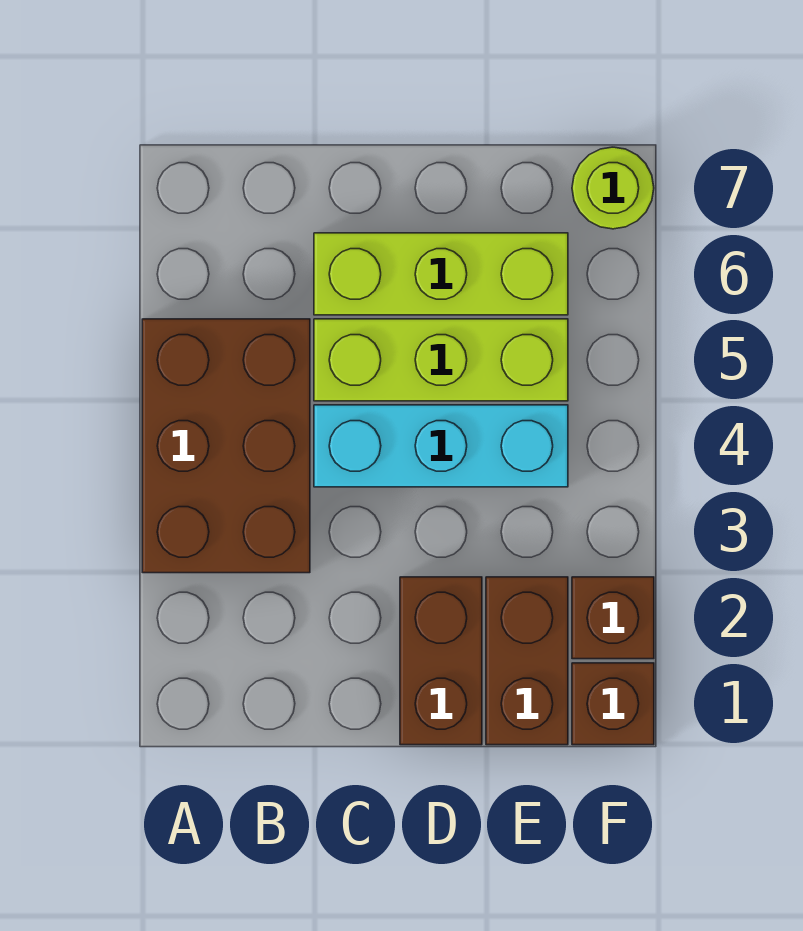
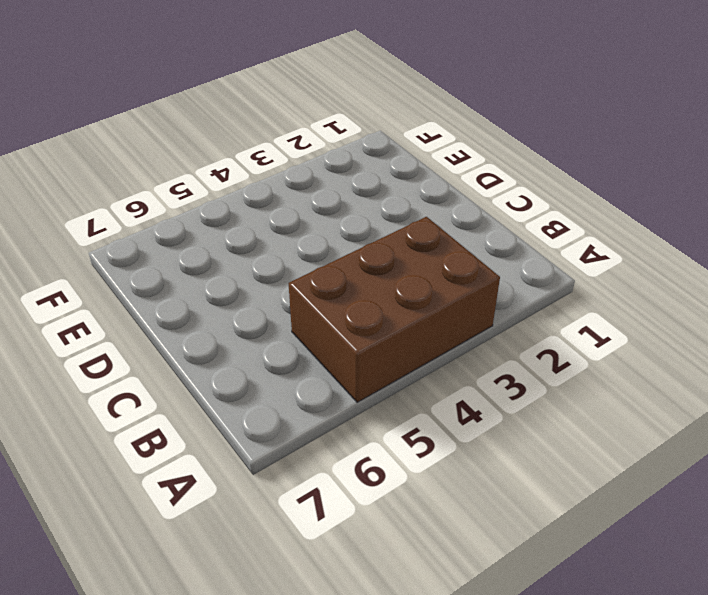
none -> cyan 1x3 brick [314,405,568,487]
none -> lime 1x3 brick [314,319,568,401]

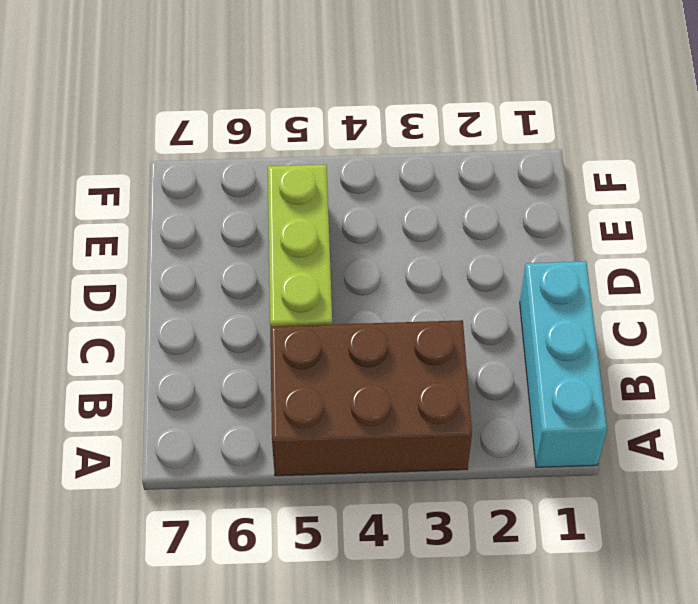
cyan 1x3 brick [520,261,607,467] -> cyan 1x3 brick moved to [314,405,568,487]
none -> lime 1x3 brick [314,233,568,315]
none -> brown 1x2 brick [400,577,482,745]

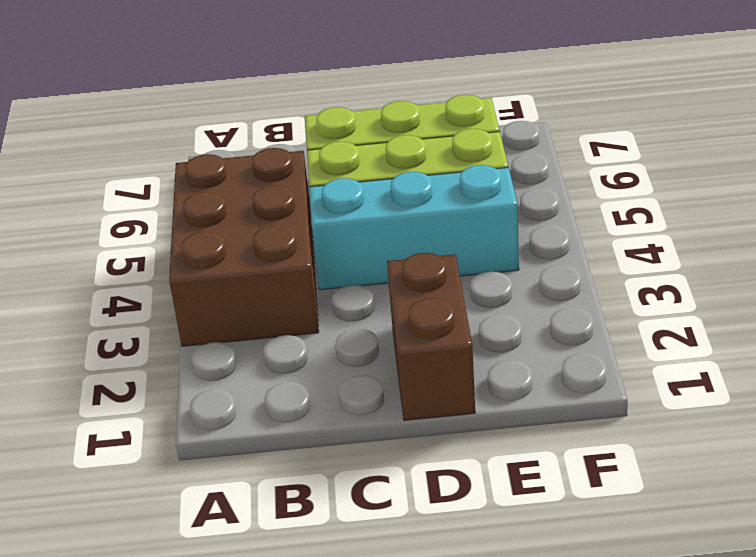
none -> brown 1x2 brick [486,577,568,745]
none -> brown 1x1 brick [572,663,654,745]

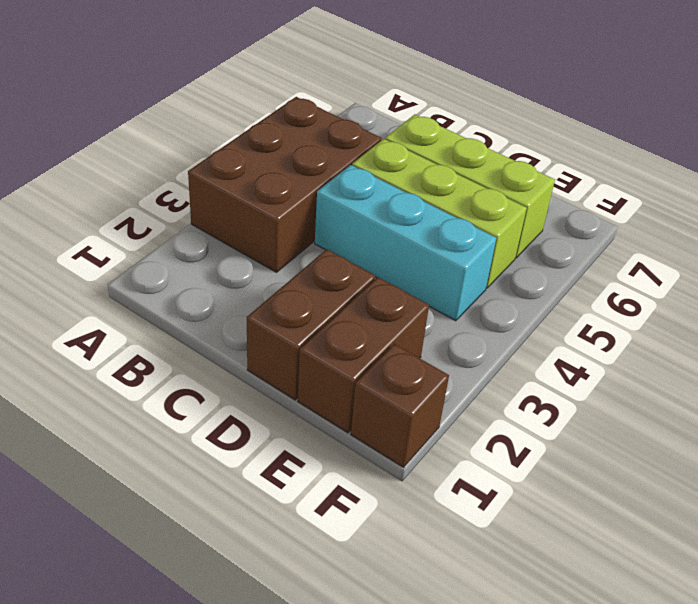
none -> brown 1x1 brick [572,577,654,659]
none -> lime 1x1 round brick [572,147,654,229]

